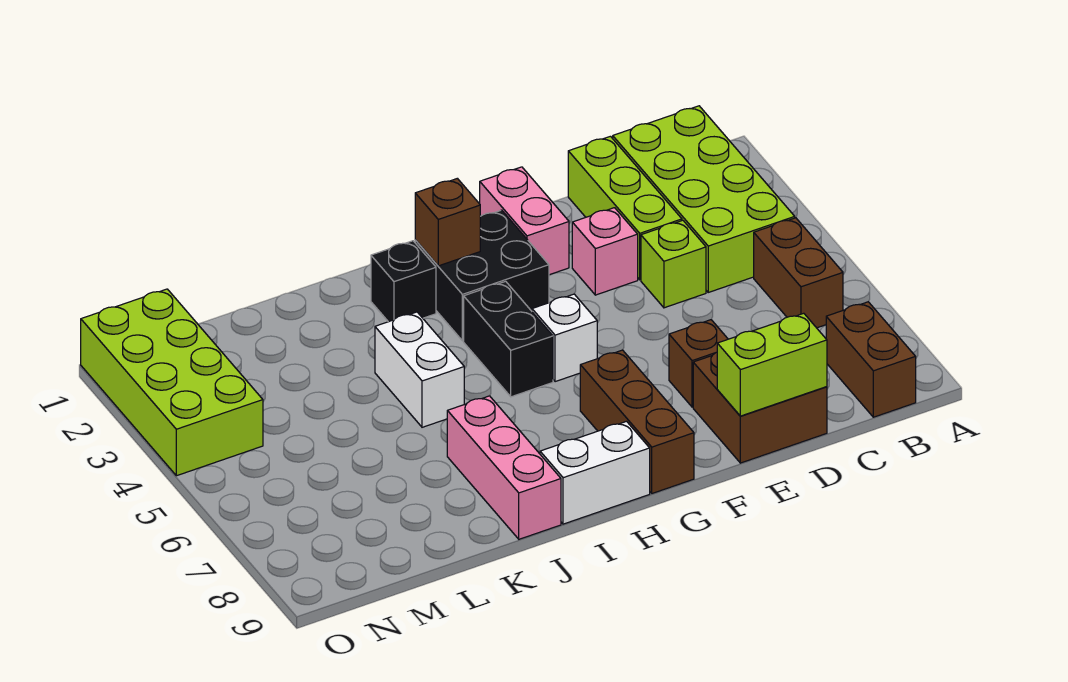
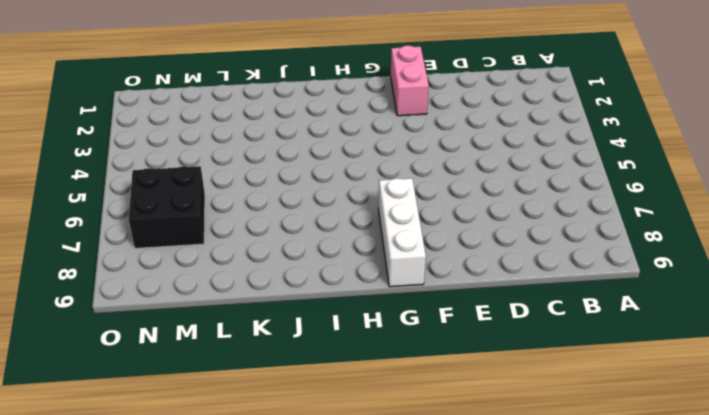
white 1x3 brick [378,178,426,287] -> brown 1x3 brick [580,350,694,493]
black 2x2 brick [129,166,205,248] -> black 2x2 brick moved to [415,210,549,341]
none -> lime 2x4 brick [613,106,795,292]
none -> brown 1x2 brick [754,218,843,328]
none -> brown 1x2 brick [826,302,916,417]

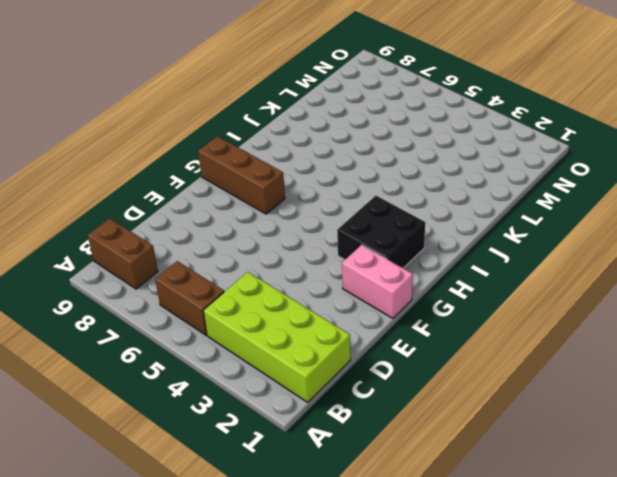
none -> lime 1x3 brick [568,136,682,280]
none -> lime 1x1 brick [641,220,706,308]
none -> brown 2x2 brick [693,352,827,463]

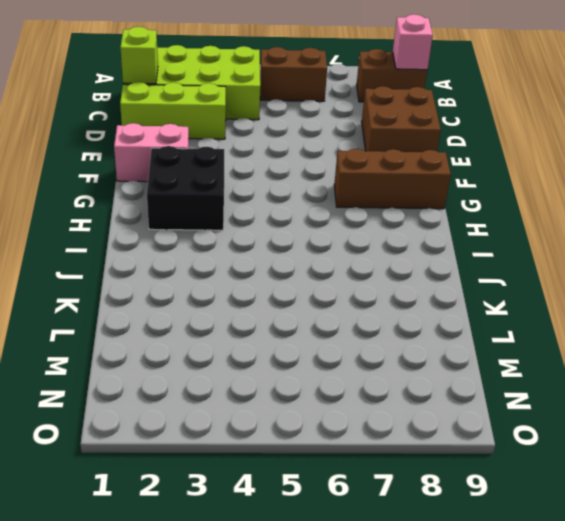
pink 1x1 brick [393,14,433,70] -> pink 1x1 brick moved to [572,208,638,295]
lime 1x1 brick [120,27,158,84] -> lime 1x1 brick moved to [641,220,706,308]
none -> brown 1x1 brick [669,320,728,407]
none -> white 1x1 brick [532,294,597,382]
none -> black 1x2 brick [464,281,553,397]

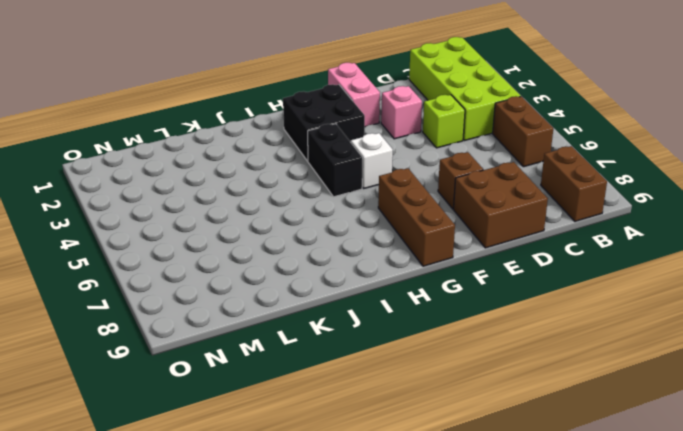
none -> lime 1x3 brick [568,136,682,280]
none -> white 1x2 brick [540,421,650,524]
none -> black 1x1 brick [371,241,436,322]

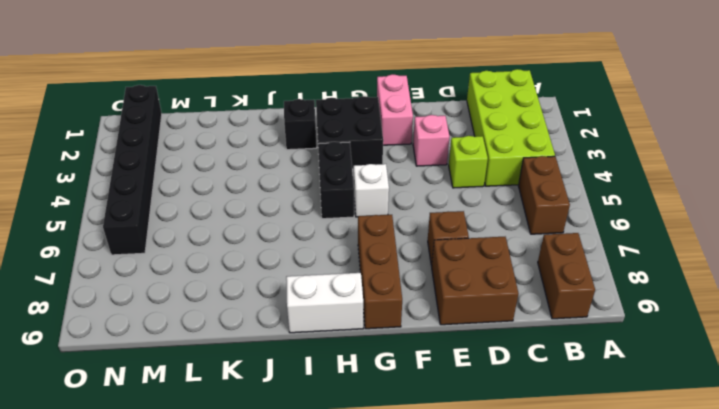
black 1x6 brick [103,85,162,255] -> lime 2x4 brick [81,289,263,476]
none -> lime 1x3 brick [568,136,682,280]
none -> white 1x2 brick [375,312,464,427]
none -> pink 1x3 brick [447,396,561,539]

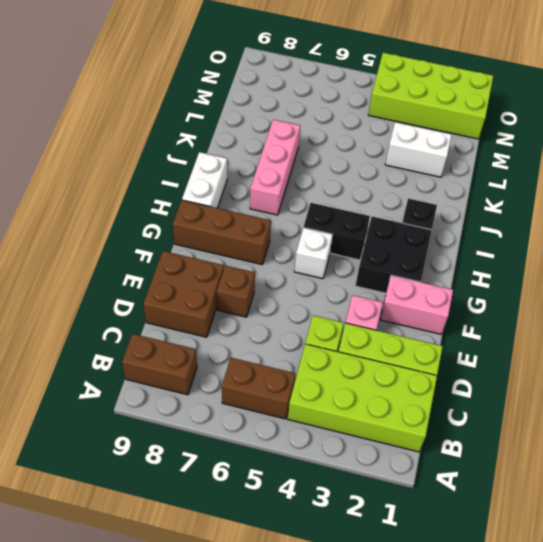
pink 1x3 brick [250,119,300,215] -> pink 1x3 brick turned to [447,396,561,539]
white 1x2 brick [385,122,452,177] -> white 1x2 brick moved to [375,312,464,427]
none -> lime 1x2 brick [717,313,827,416]
none -> brown 1x1 brick [415,178,480,266]

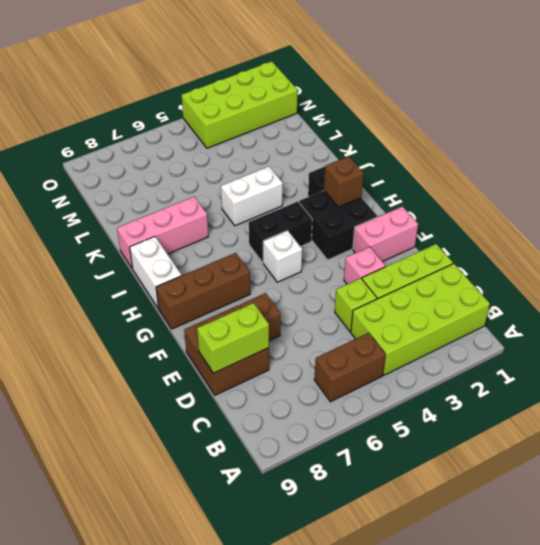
lime 1x2 brick [197,303,269,373] -> lime 1x2 brick turned to [717,313,827,416]
none -> brown 1x2 brick [826,302,916,417]

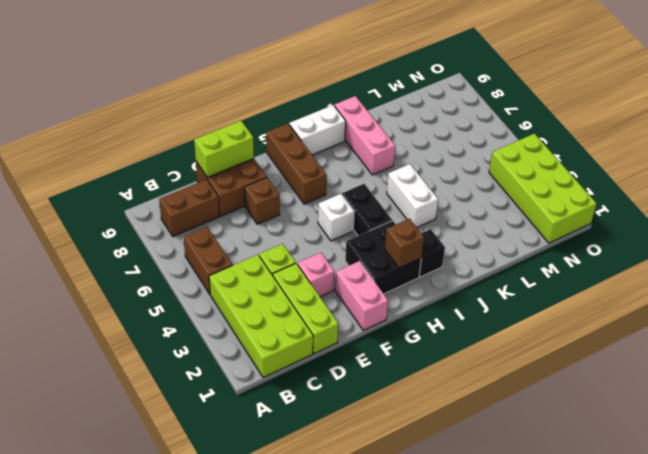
brown 1x2 brick [159,179,220,236] -> brown 1x2 brick turned to [826,302,916,417]

